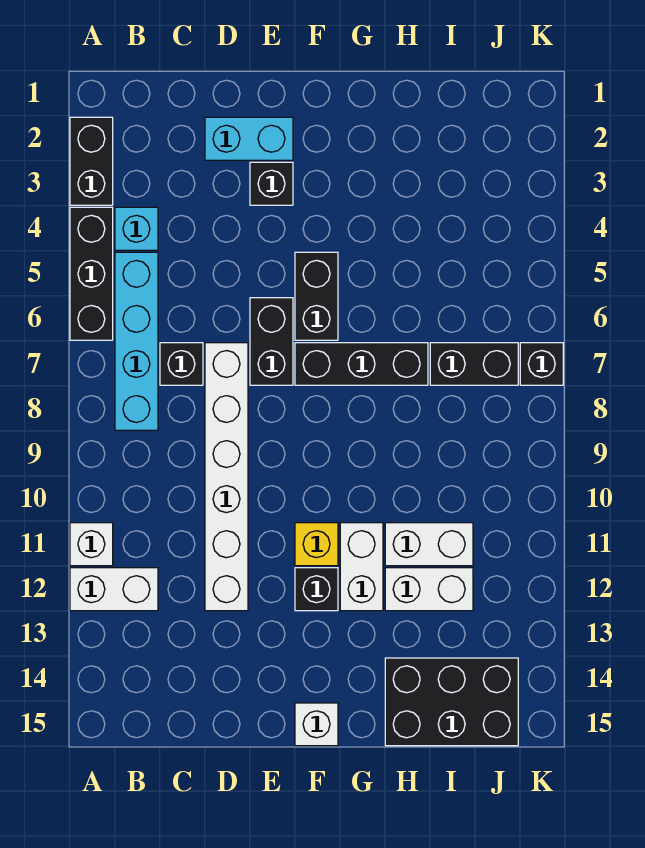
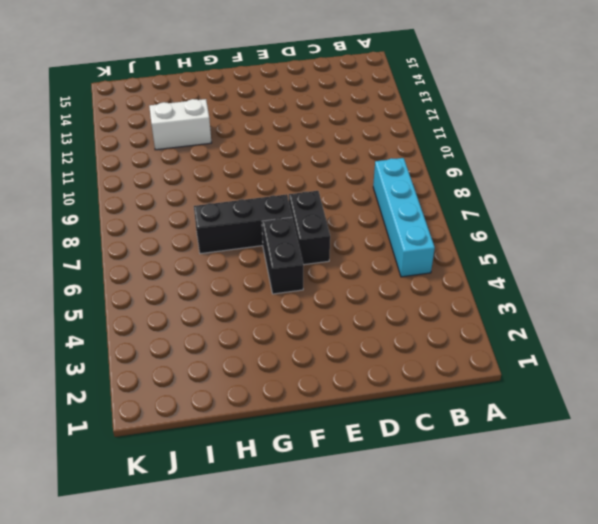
none -> black 1x2 brick [70,117,113,205]
none -> black 1x3 brick [70,207,113,340]
none -> white 1x1 brick [70,523,113,566]

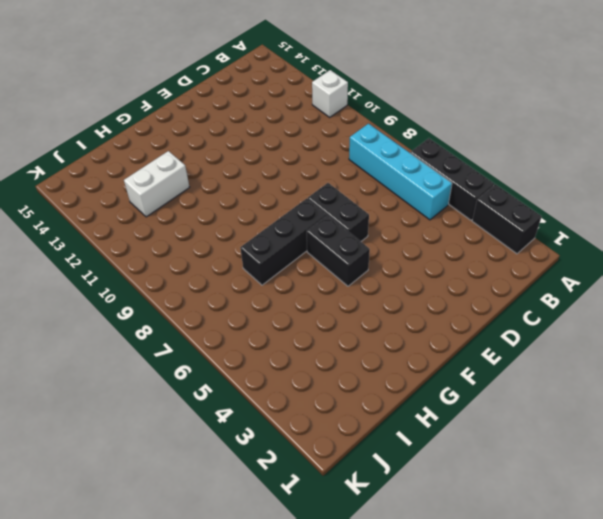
none -> white 1x2 brick [70,568,158,611]
none -> cyan 1x1 brick [115,207,158,250]
none -> black 1x1 brick [160,343,203,385]

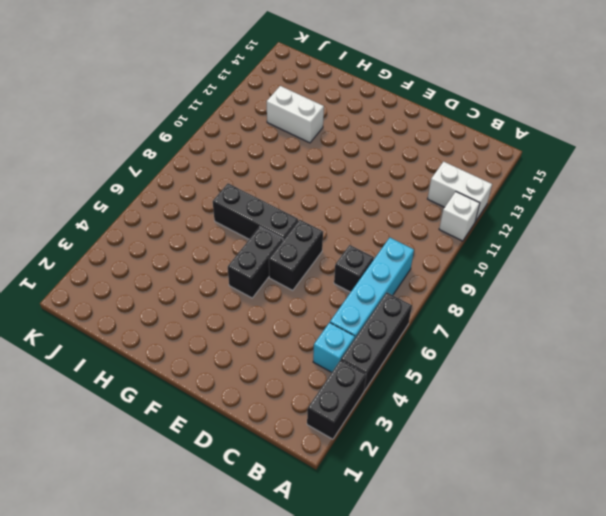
none -> cyan 1x2 brick [205,117,293,160]
none -> white 1x6 brick [205,343,248,611]
none -> black 1x1 brick [250,162,293,205]

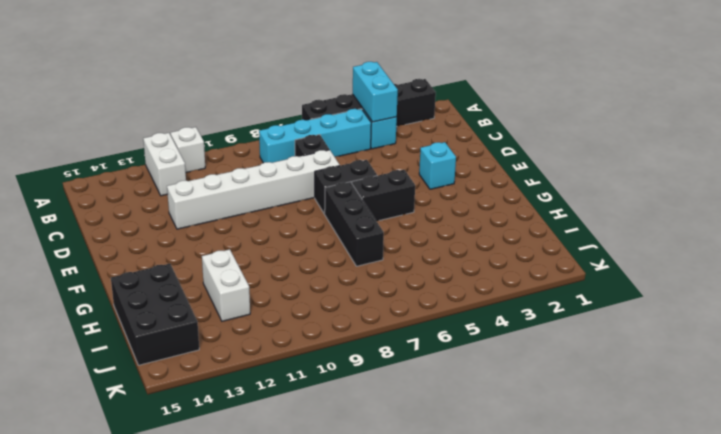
cyan 1x2 brick [353,62,398,122] -> cyan 1x2 brick moved to [205,117,293,160]
cyan 1x1 brick [419,142,456,189] -> black 1x1 brick [250,162,293,205]
none -> yellow 1x1 brick [295,523,338,566]
none -> black 1x1 brick [295,568,338,611]
none -> white 1x1 brick [295,703,338,746]

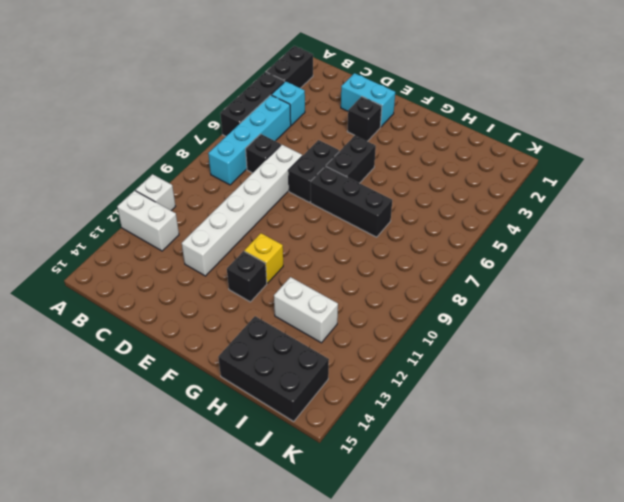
none -> white 1x1 brick [295,703,338,746]
none -> white 1x2 brick [340,523,383,611]
none -> white 1x2 brick [385,523,473,566]

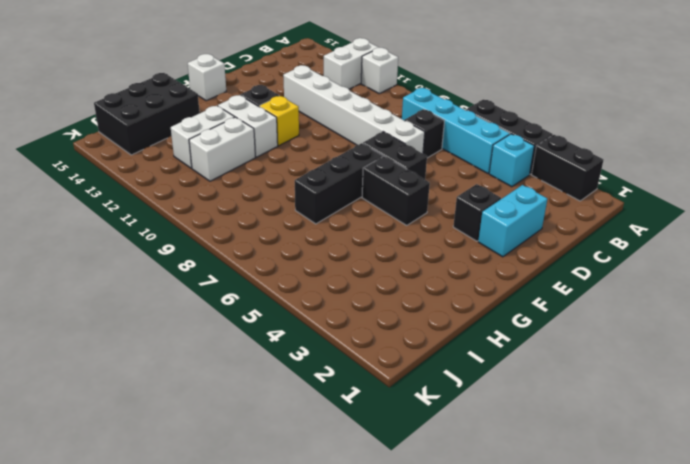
none -> black 1x2 brick [430,343,518,385]
none -> black 1x1 brick [520,343,563,385]

